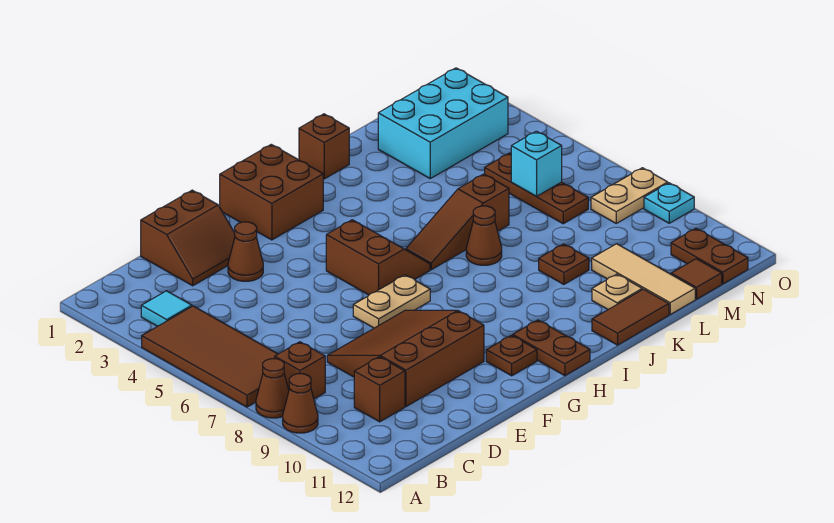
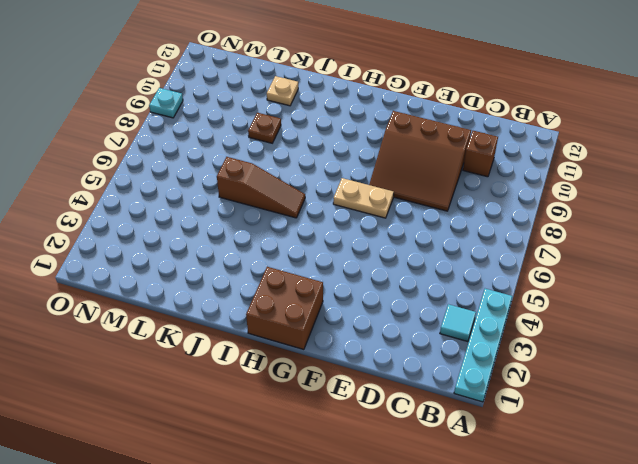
cyan 1x4 plate [454,289,512,402] -> brown 2x4 tile [142,306,278,407]
none -> brown 1x1 cone [256,359,289,418]
none -> brown 1x1 cone [283,374,318,433]
none -> brown 1x1 brick [275,342,325,399]

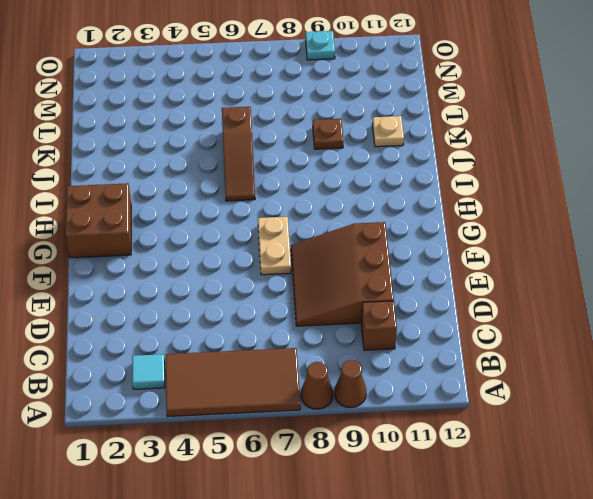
none -> brown 1x1 brick [275,342,325,399]
none -> brown 2x2 slope [141,190,235,286]
none -> brown 1x1 cone [228,222,263,281]

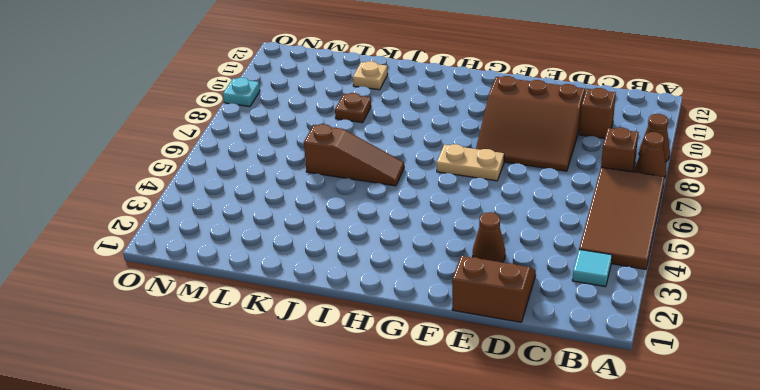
none -> brown 2x2 brick [220,144,323,240]
none -> brown 2x2 slope [326,220,430,295]
none -> brown 1x1 plate [486,335,537,376]

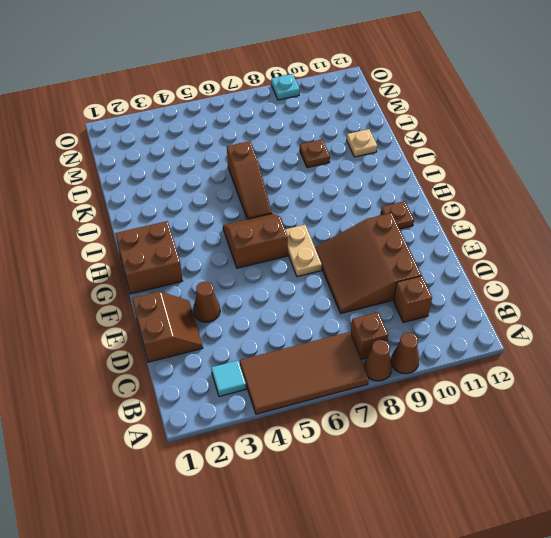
none -> brown 1x2 plate [513,320,590,376]
none -> brown 1x1 brick [299,114,349,179]
none -> brown 1x1 cone [466,206,502,265]

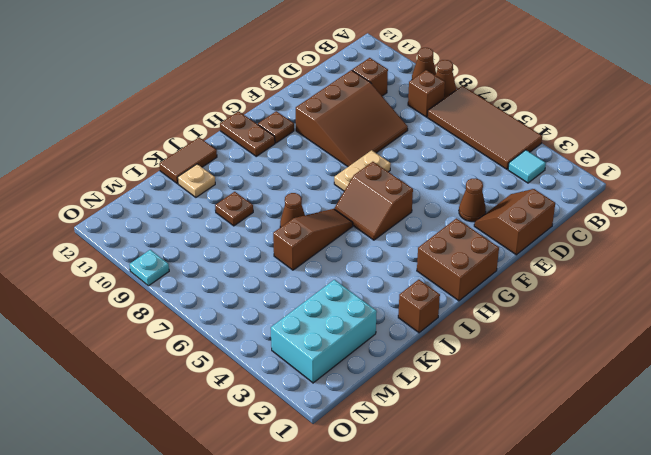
none -> tan 1x3 tile [592,244,695,314]
none -> brown 1x3 plate [485,153,588,224]
none -> brown 1x1 tile [671,259,722,299]

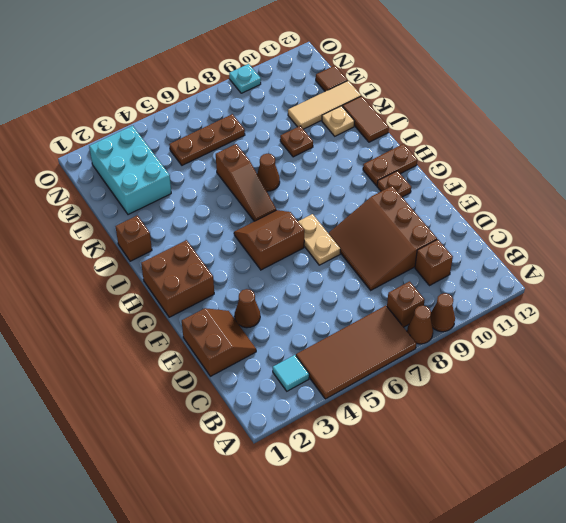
none -> tan 1x2 plate [591,168,668,223]
none -> brown 1x2 plate [671,228,748,284]
none -> cyan 1x1 brick [511,131,562,196]

